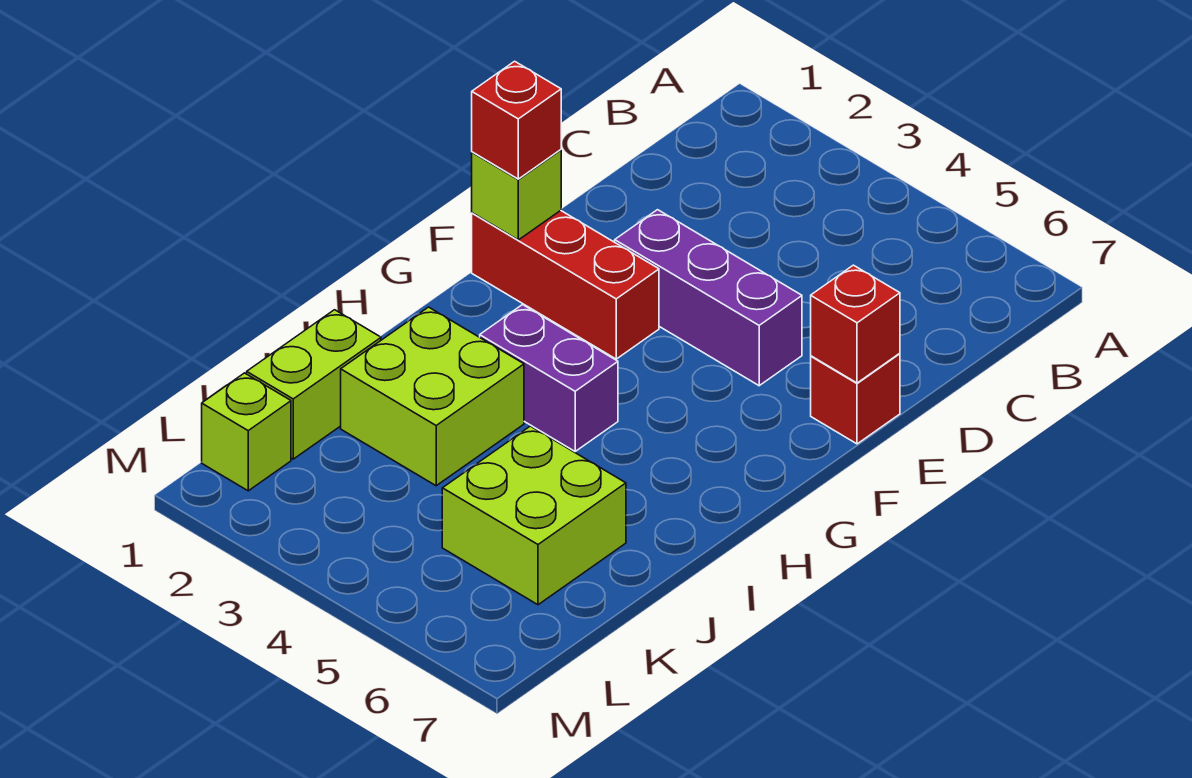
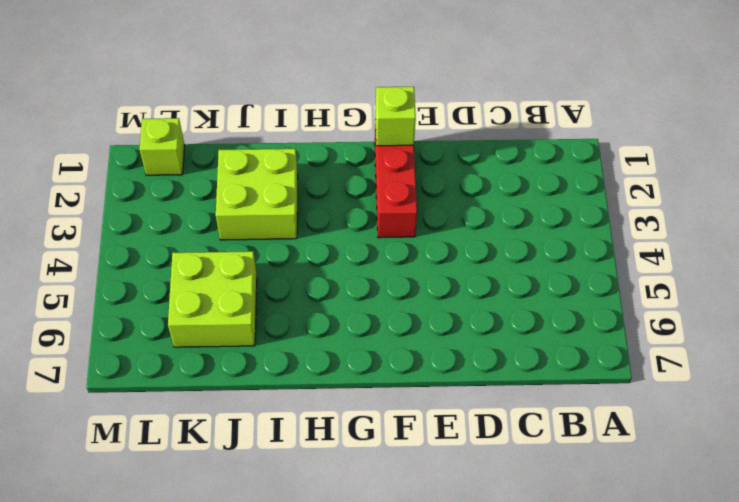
none -> purple 1x3 brick [615,210,802,386]
none -> red 1x1 brick [811,354,900,444]

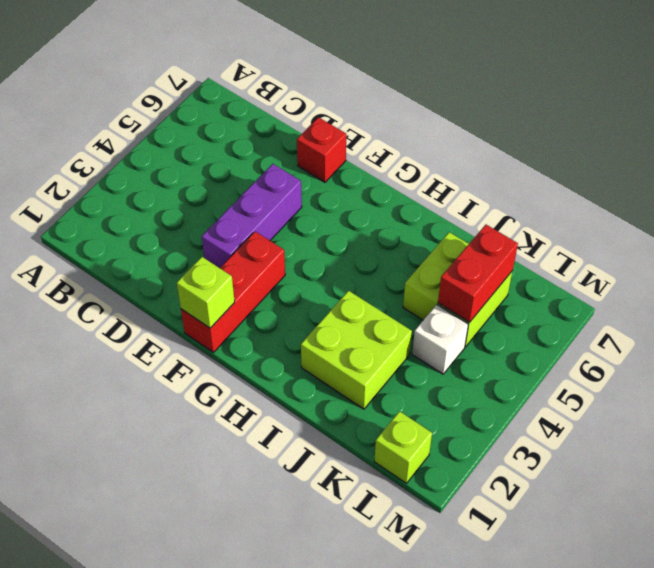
white 1x1 brick [412,305,468,374] -> none
red 1x2 brick [438,225,518,322] -> none
none -> purple 1x2 brick [480,305,618,451]
none -> lime 1x2 brick [247,310,381,459]

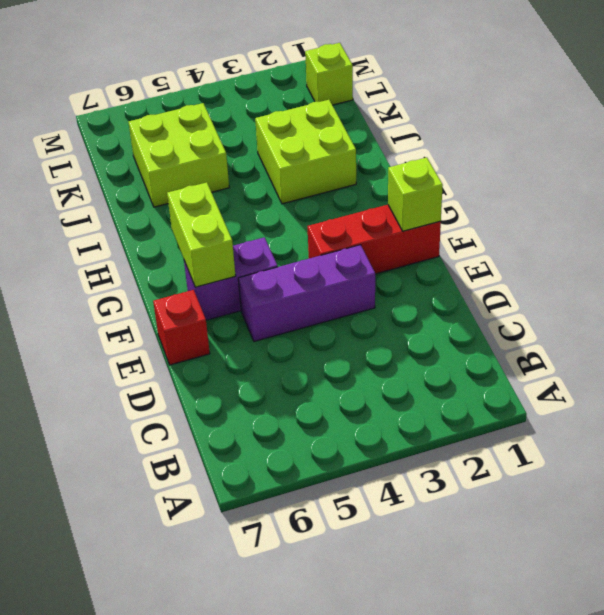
purple 1x2 brick [184,237,278,320] -> purple 1x2 brick moved to [480,305,618,451]
lime 1x2 brick [167,182,236,287] -> lime 1x2 brick moved to [247,310,381,459]
none -> red 1x1 brick [811,265,900,383]
none -> red 1x1 brick [472,61,561,179]

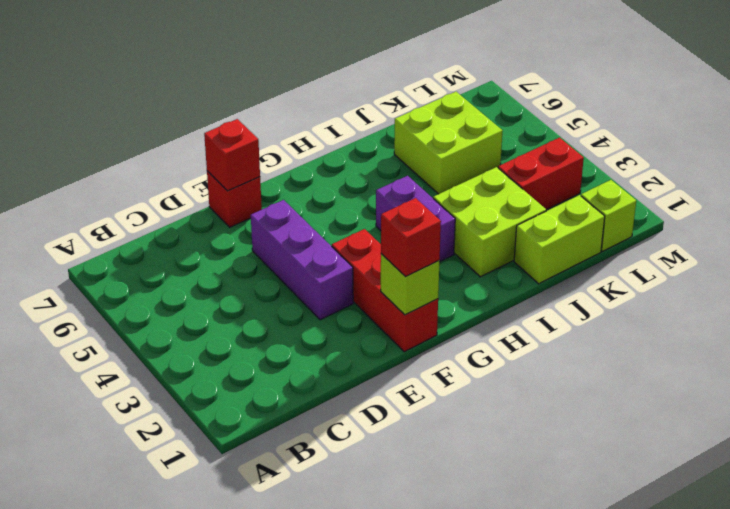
red 1x2 brick [498,138,584,210] -> none

